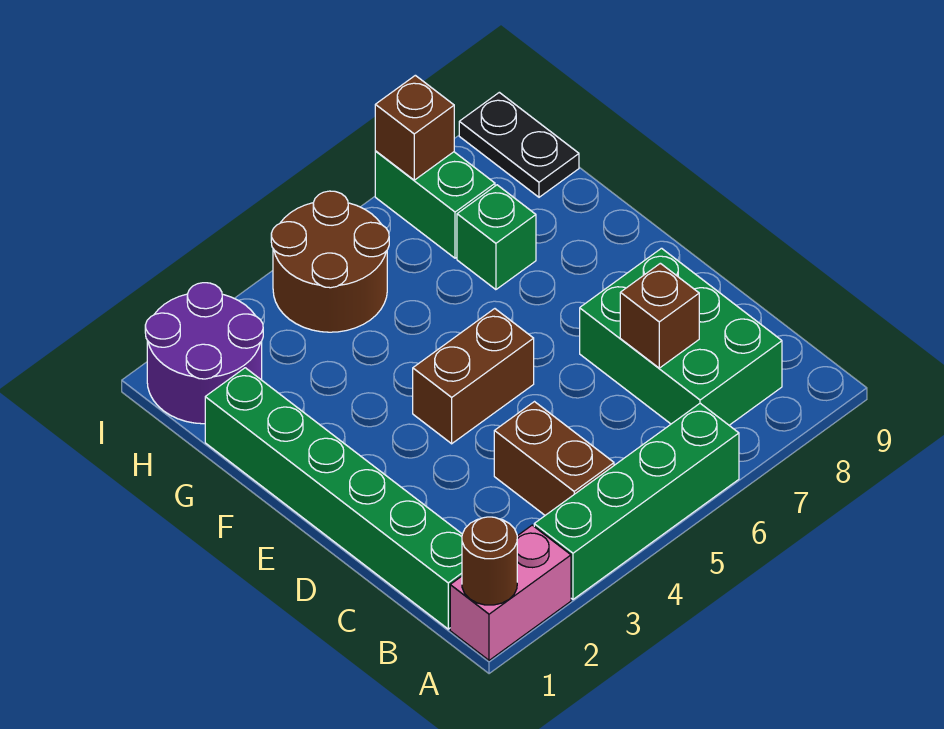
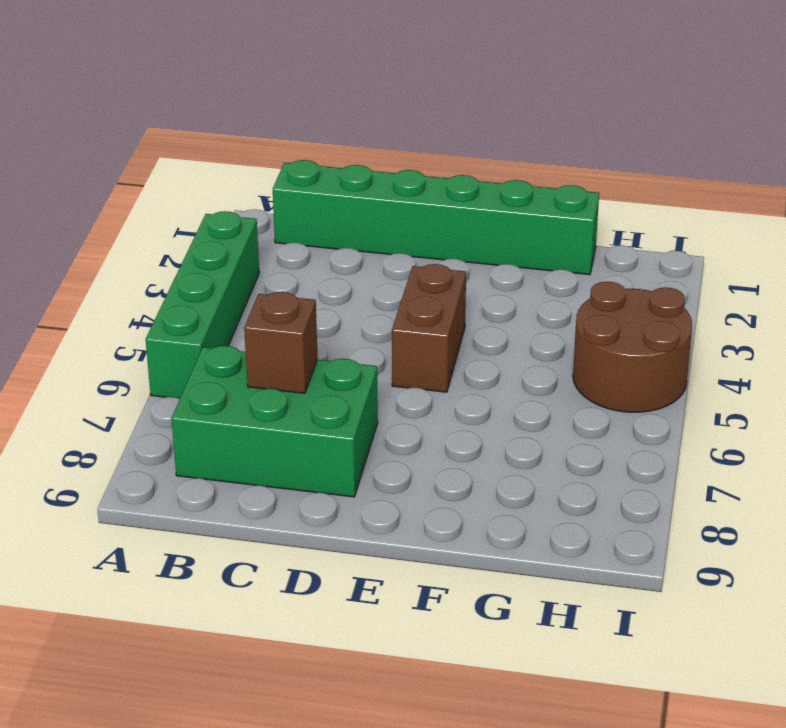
none -> pink 1x2 brick [450,525,571,660]
none -> brown 1x2 brick [494,402,614,515]
none -> green 1x1 brick [457,185,536,290]

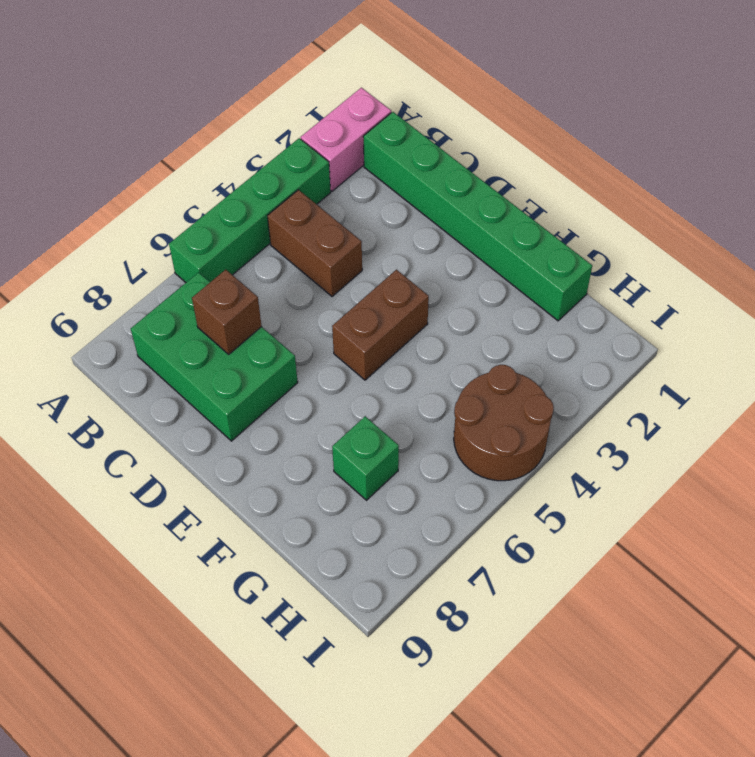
none -> purple 2x2 round brick [145,283,263,424]
none -> green 1x2 brick [375,151,495,258]
none -> black 1x2 plate [459,92,579,197]

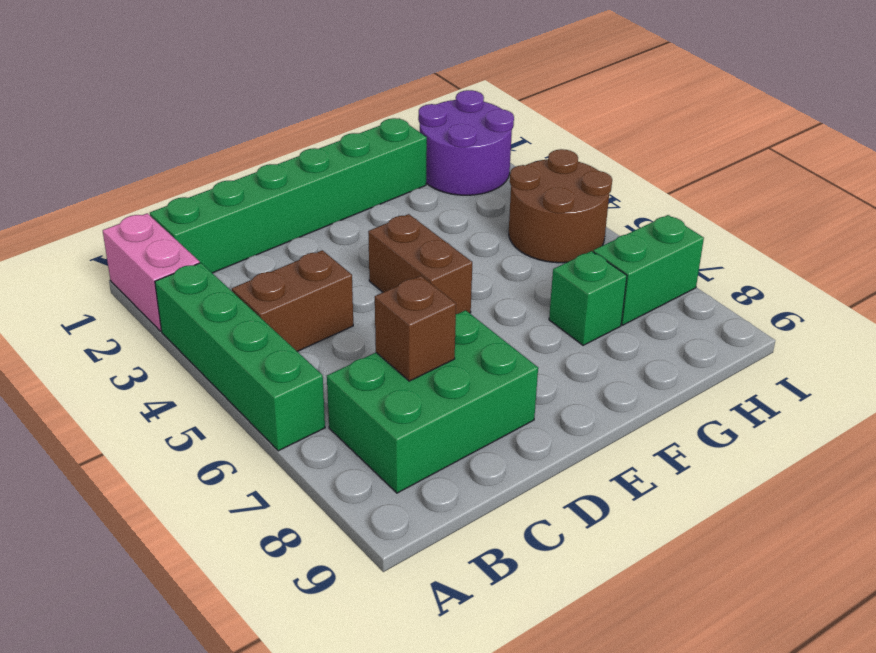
none -> black 1x2 plate [459,92,579,197]
none -> brown 1x1 round brick [462,517,517,605]
none -> brown 1x1 brick [375,75,454,180]

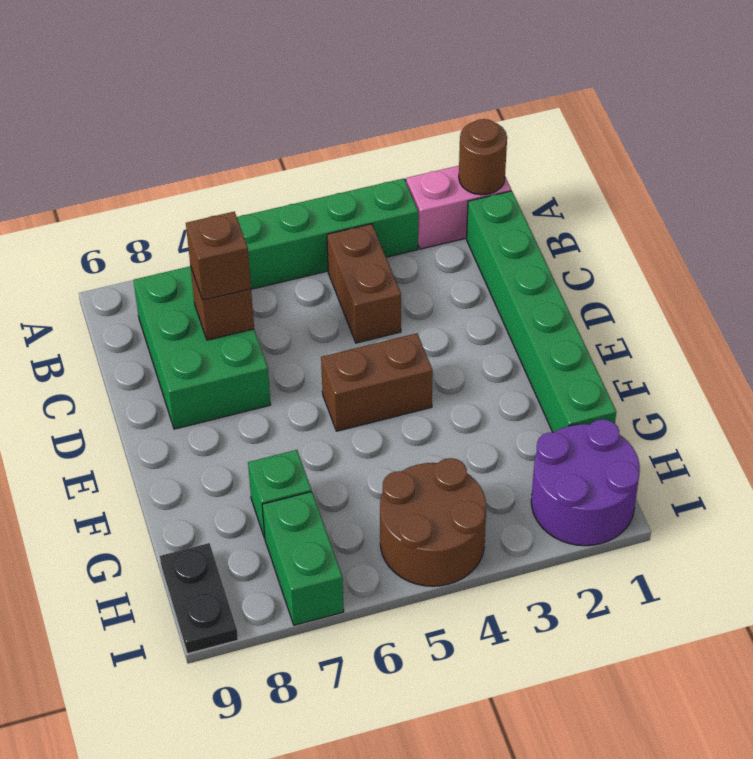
brown 1x1 brick [186,212,251,300] -> brown 1x1 brick moved to [375,75,454,180]

